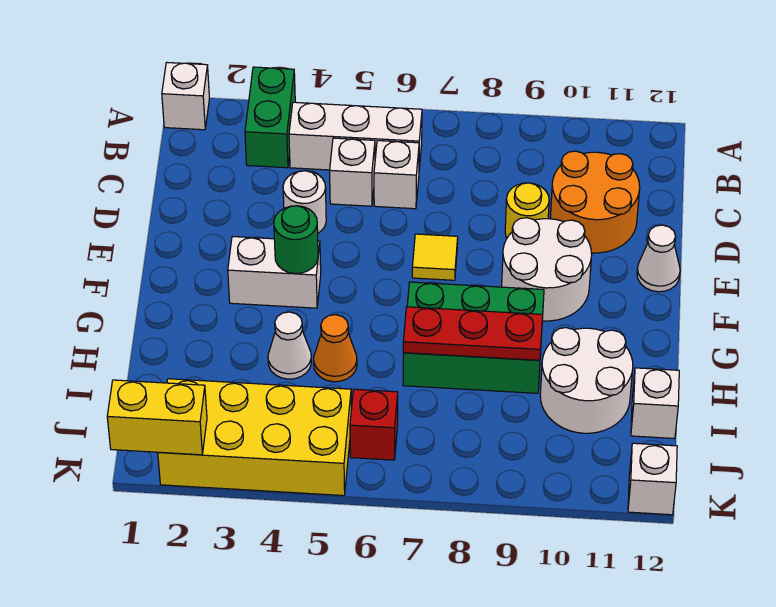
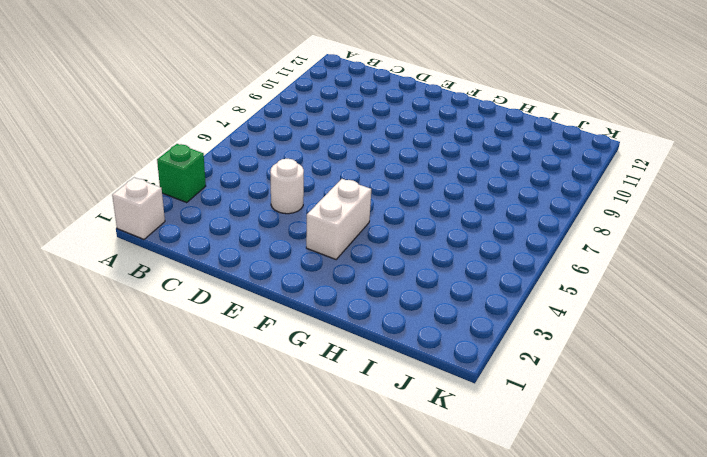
green 1x1 brick [157,144,206,203] -> green 1x2 brick [245,67,295,168]
none -> white 1x3 brick [289,102,422,170]
none -> white 1x1 brick [330,138,375,206]
none -> white 1x1 brick [374,141,419,209]

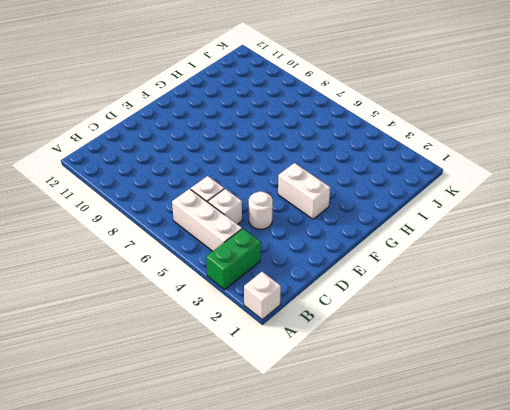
none -> orange 2x2 round brick [551,151,640,253]
none -> yellow 1x1 round brick [505,183,549,238]
none -> yellow 1x1 tile [412,234,458,280]

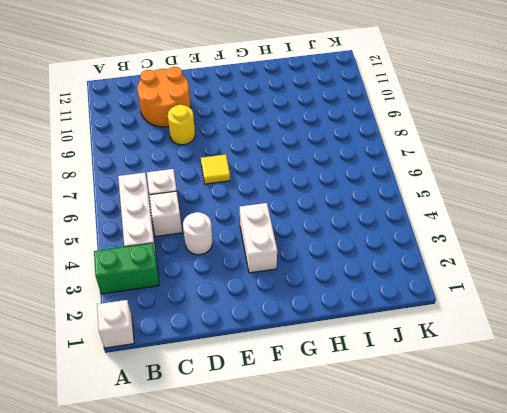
none -> white 2x2 round brick [502,218,592,321]
none -> white 1x1 cone [637,225,680,292]
none -> green 2x3 brick [403,282,544,393]

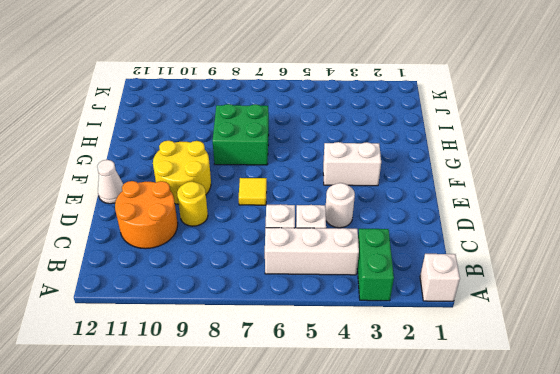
yellow 2x2 round brick [153,141,211,204] -> white 2x2 round brick [502,218,592,321]
green 2x2 brick [213,104,269,165] -> green 2x3 brick [403,282,544,393]
none -> white 1x1 cone [268,312,311,379]
none -> orange 1x1 cone [314,315,357,382]
none -> white 2x2 round brick [540,328,633,433]

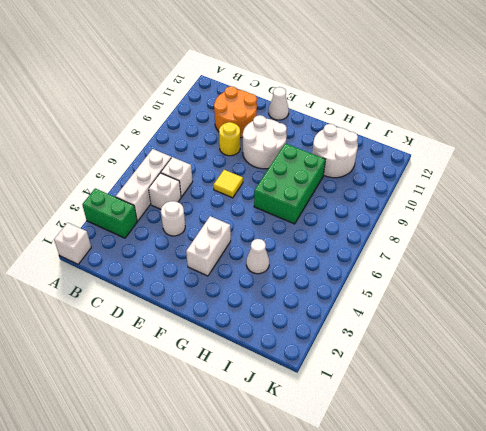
none -> orange 1x1 cone [314,315,357,382]
none -> white 1x1 brick [631,368,679,439]
none -> yellow 2x4 brick [158,379,351,496]

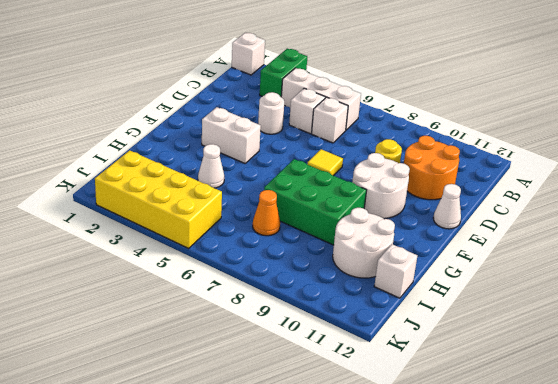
orange 1x1 cone [253,190,280,236] -> orange 1x1 cone moved to [314,315,357,382]
none -> red 1x1 brick [350,389,398,460]
none -> white 1x1 brick [628,443,677,515]
none -> green 1x1 round brick [274,206,318,273]

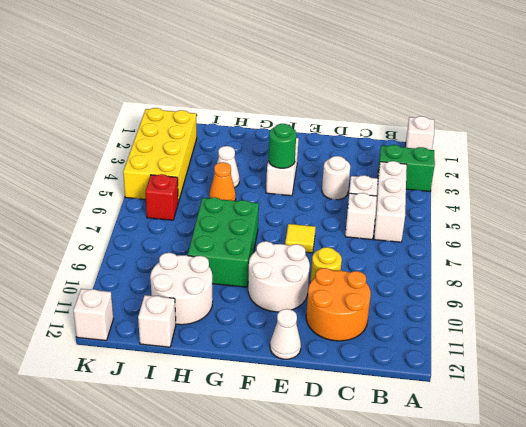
none -> red 1x3 plate [403,307,543,360]
none -> yellow 1x2 brick [107,380,207,455]

